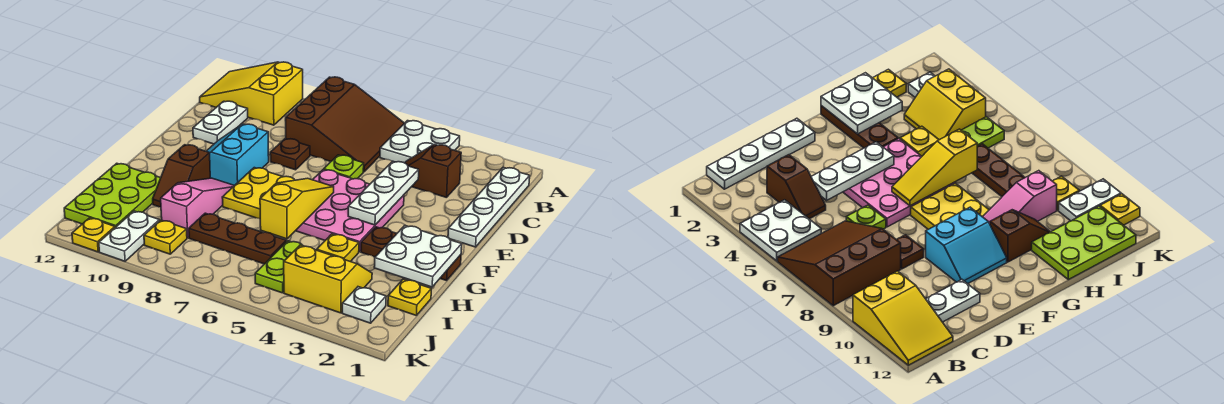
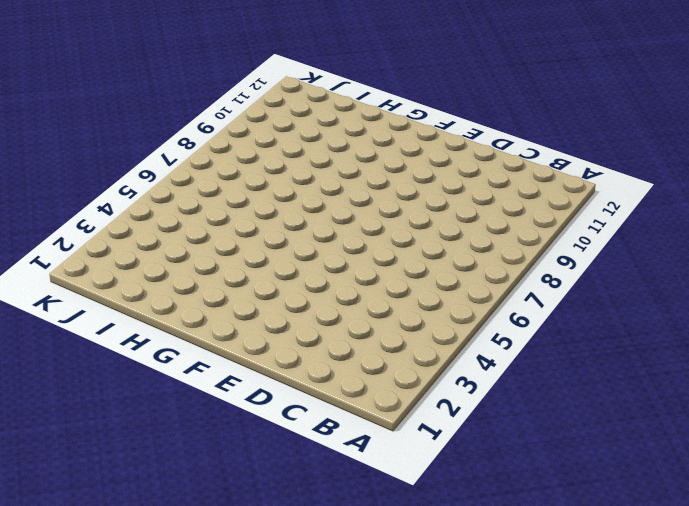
none -> white 2x2 plate [380,121,460,163]
none -> brown 3x3 slope [286,77,404,172]
none -> yellow 2x3 slope [200,62,303,125]

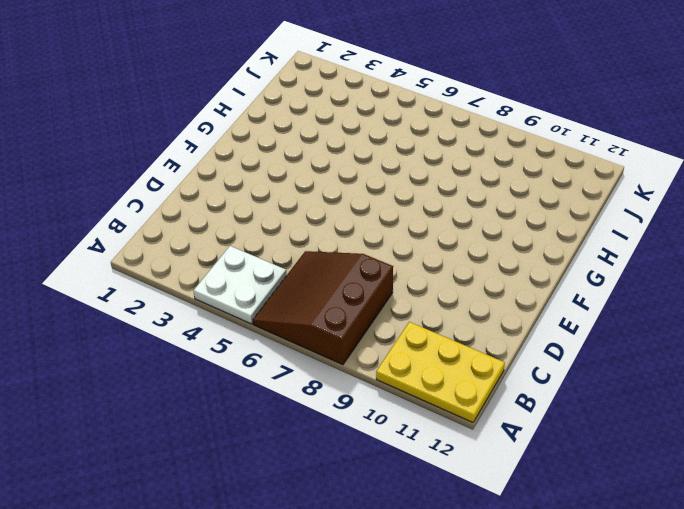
yellow 2x3 plate [376,322,505,422] -> yellow 2x3 slope [200,62,303,125]
none -> white 1x4 plate [448,167,530,247]
none -> brown 1x2 slope [405,144,461,198]
none -> white 1x2 plate [193,101,248,144]

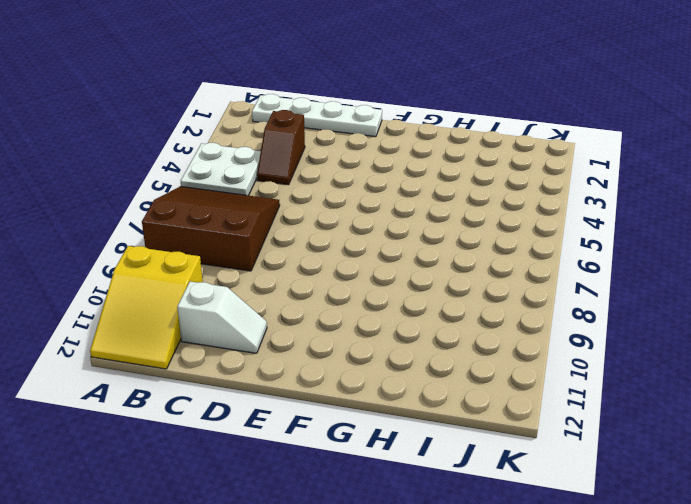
white 1x2 slope [177,282,267,353] -> white 1x2 plate [193,101,248,144]
none -> lime 1x1 plate [324,155,364,179]
none -> brown 1x1 plate [270,139,310,170]
none -> pink 3x3 plate [296,170,404,252]

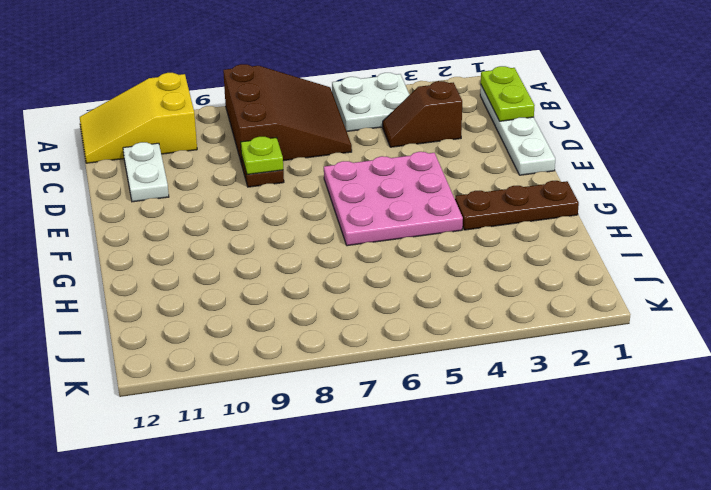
lime 1x2 plate [481,66,535,121] -> lime 1x2 plate moved to [255,241,302,293]
lime 1x1 plate [241,137,283,174] -> lime 1x1 plate moved to [324,155,364,179]
none -> cyan 2x2 slope [206,124,269,186]
none -> yellow 2x2 plate [222,168,294,219]
none -> pink 1x3 slope [161,178,234,238]

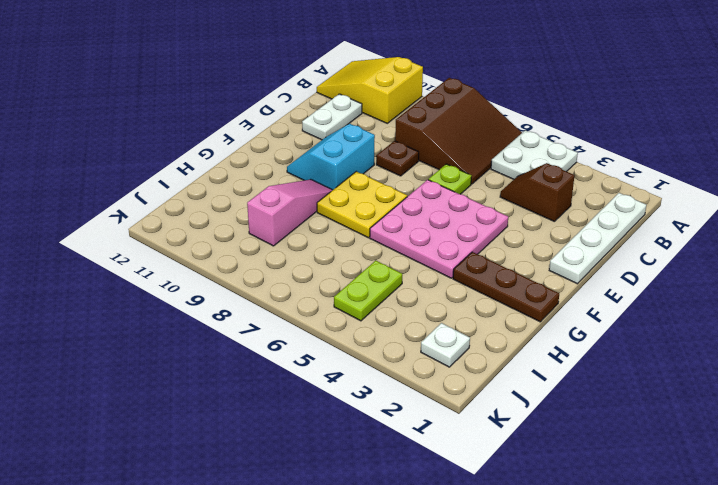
none -> brown 1x2 slope [153,145,210,207]
none -> yellow 1x1 plate [317,234,359,262]
none -> lime 2x3 plate [64,163,160,227]

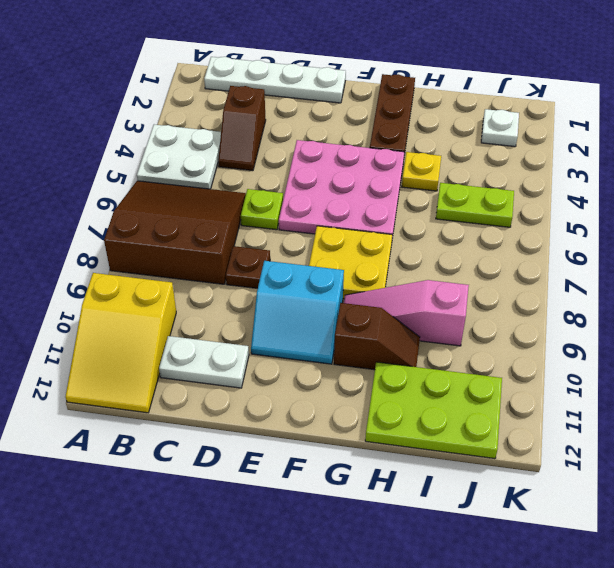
none -> yellow 1x1 plate [388,279,431,315]
none -> yellow 2x2 slope [284,245,372,313]
none -> brown 1x3 plate [189,213,286,264]

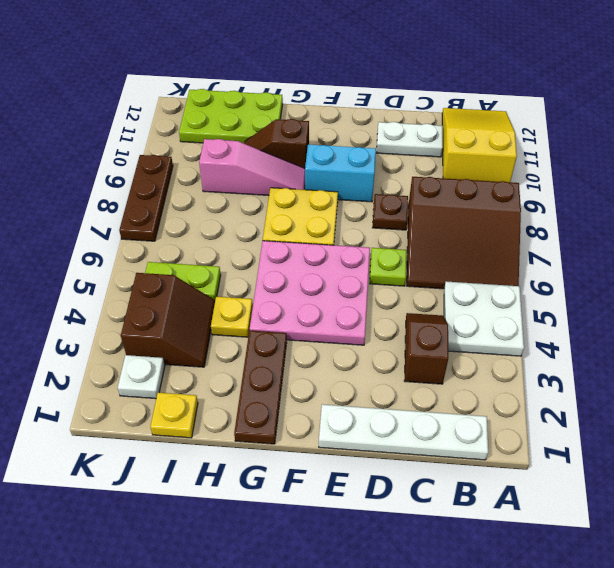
brown 2x2 slope [121,273,215,367] -> yellow 2x2 slope [284,245,372,313]
brown 1x3 plate [119,155,173,241] -> brown 1x3 plate moved to [189,213,286,264]
none -> yellow 1x1 plate [144,220,187,254]
none -> white 1x2 plate [99,211,160,261]
none -> yellow 1x1 plate [72,218,115,252]

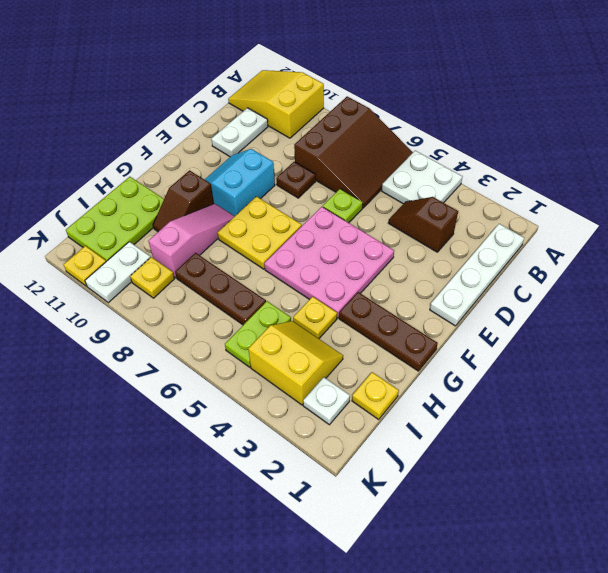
none -> white 1x3 plate [348,161,419,225]
none -> yellow 1x3 slope [260,178,334,239]
none -> white 2x2 plate [374,226,462,287]

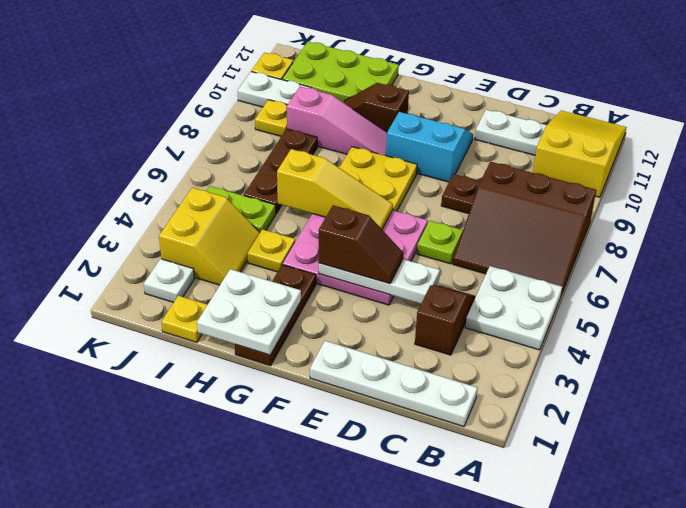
brown 1x2 slope [319,205,403,284] -> none

